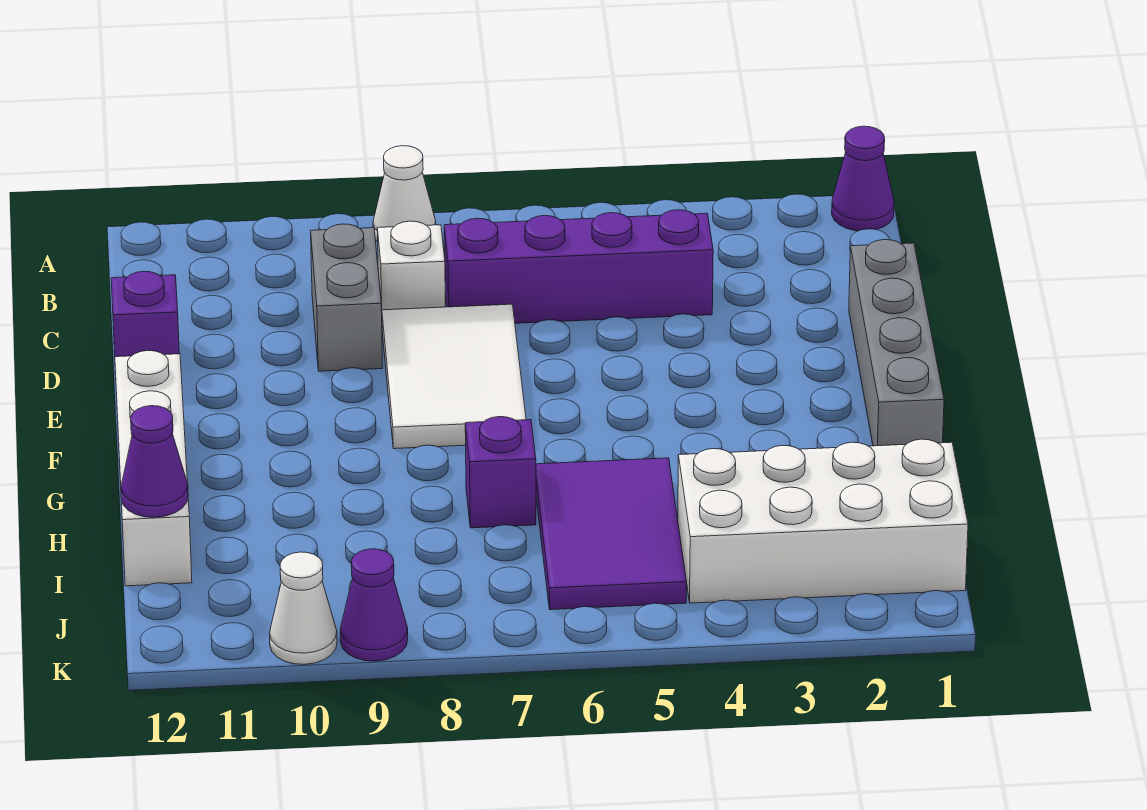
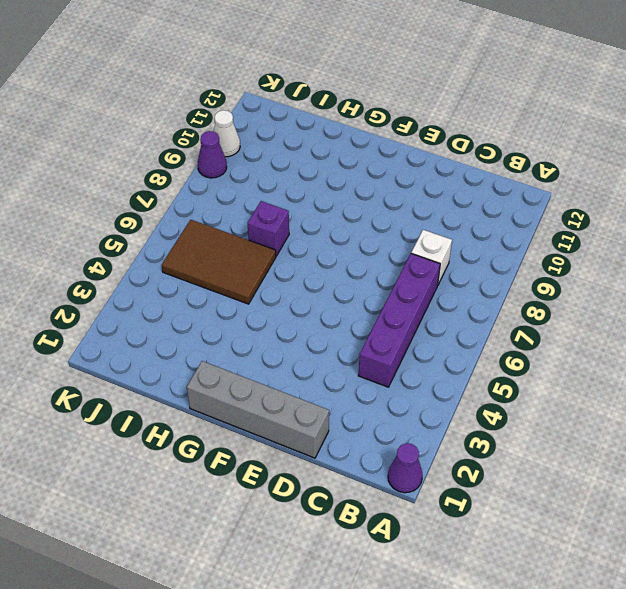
brown 2x3 tile [162,220,276,304] -> purple 2x3 tile [536,458,686,610]
none -> white 1x1 cone [373,146,436,242]
none -> grey 1x2 brick [311,224,383,371]
none -> white 2x3 tile [382,304,526,449]

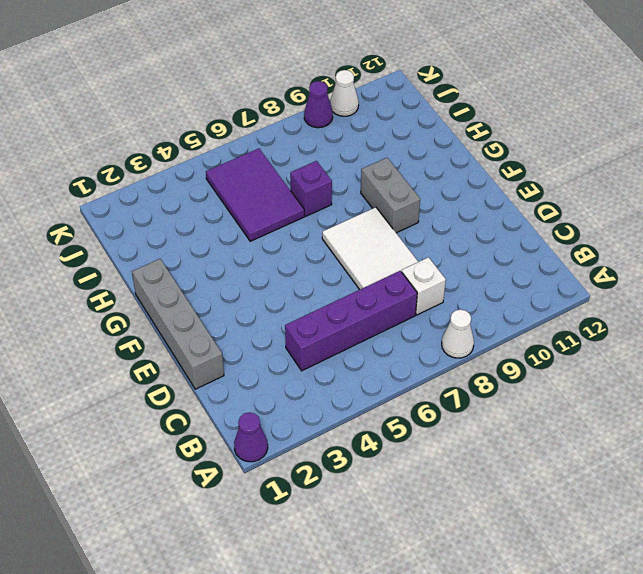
grey 1x2 brick [361,158,420,233] -> grey 1x2 brick moved to [311,224,383,371]
none -> purple 1x1 brick [111,271,179,373]
none -> white 1x4 brick [115,351,192,586]
none -> white 2x4 brick [678,439,968,603]

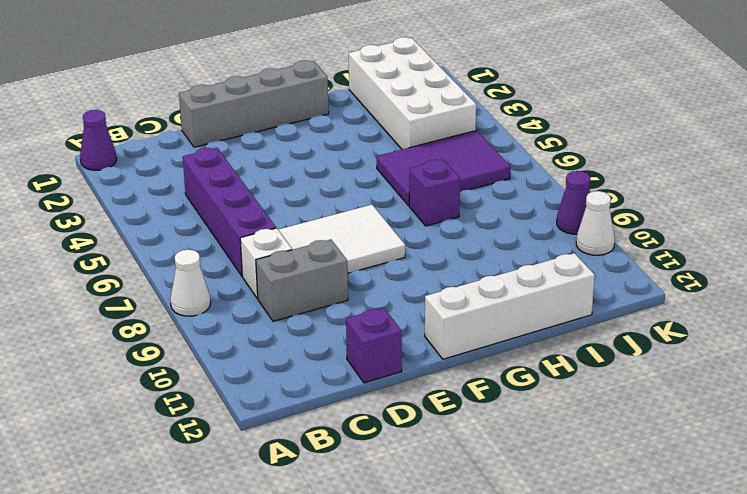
none -> purple 1x1 cone [121,406,188,517]

